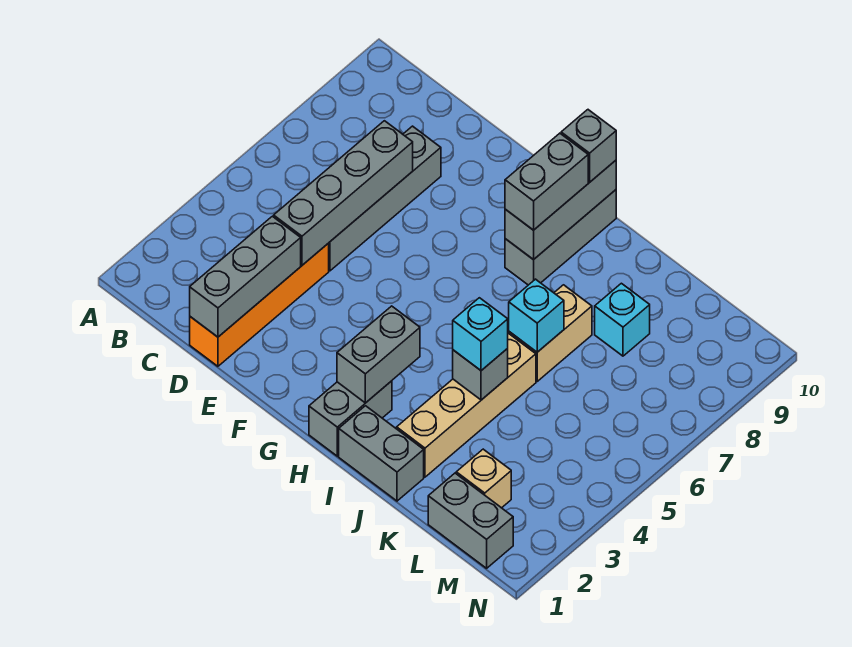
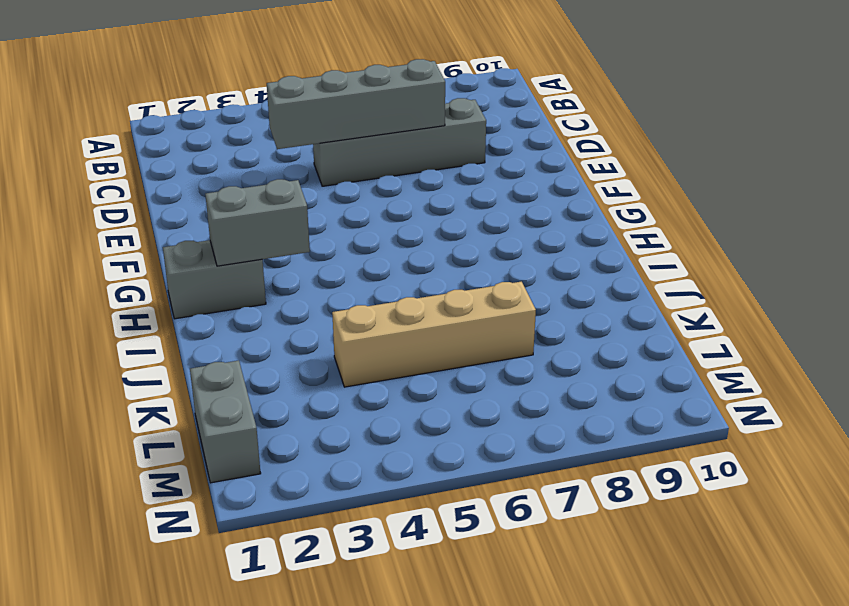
tan 1x4 brick [332,282,536,387] -> tan 1x4 brick moved to [397,333,536,477]
none -> orange 1x4 brick [190,243,329,366]
none -> grey 1x3 brick [505,190,616,285]
none -> grey 1x2 brick [339,406,424,501]

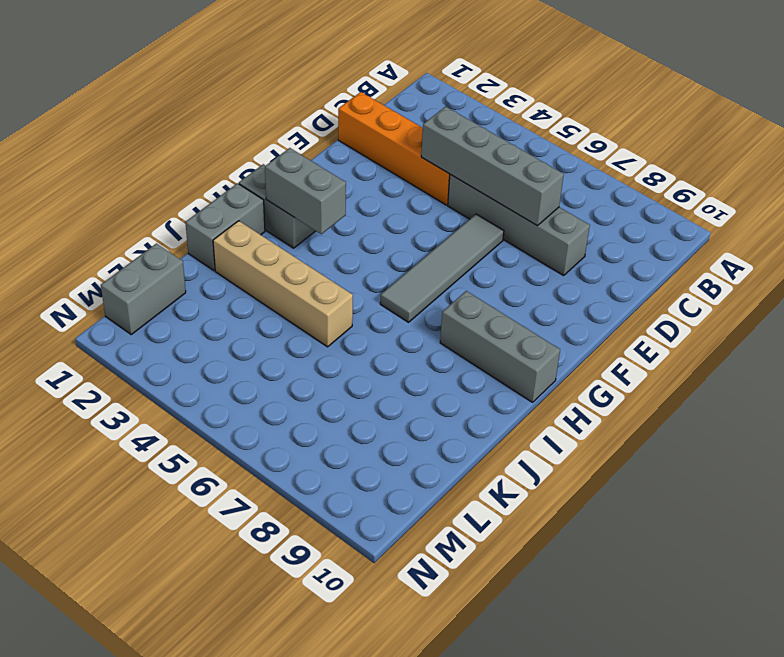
grey 1x4 tile [380,214,504,322] -> none
none -> tan 1x2 brick [509,285,592,381]
none -> cyan 1x1 brick [595,283,650,356]
none -> tan 1x1 brick [456,449,511,508]

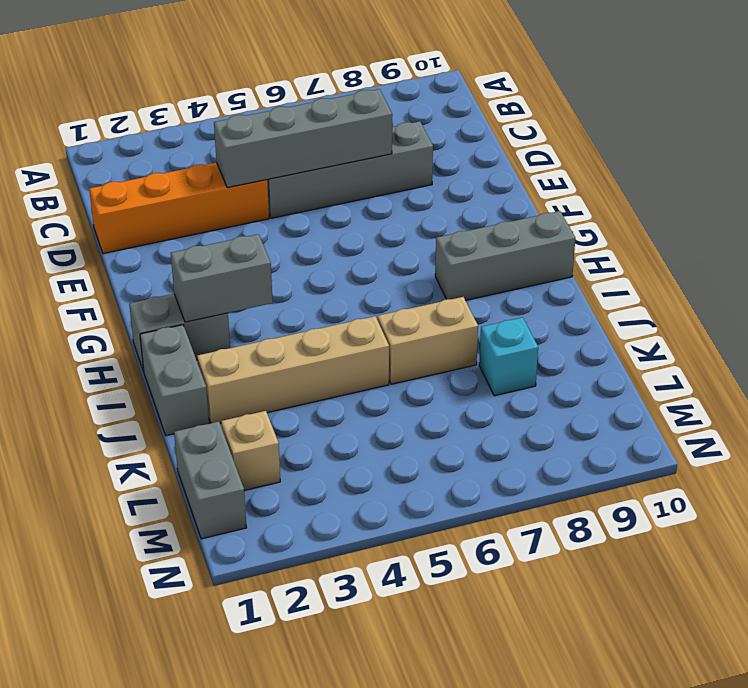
none -> grey 1x3 brick [190,216,301,337]
none -> grey 1x3 brick [505,160,616,260]
none -> grey 1x1 brick [453,349,508,400]

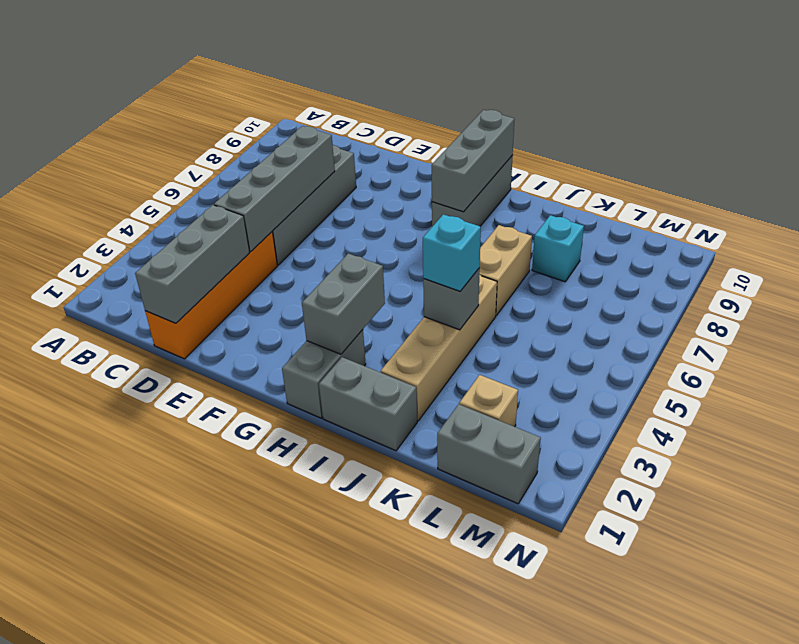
none -> cyan 1x1 brick [509,279,564,352]
none -> grey 1x2 brick [505,133,588,230]
none -> grey 1x1 brick [561,110,616,182]

